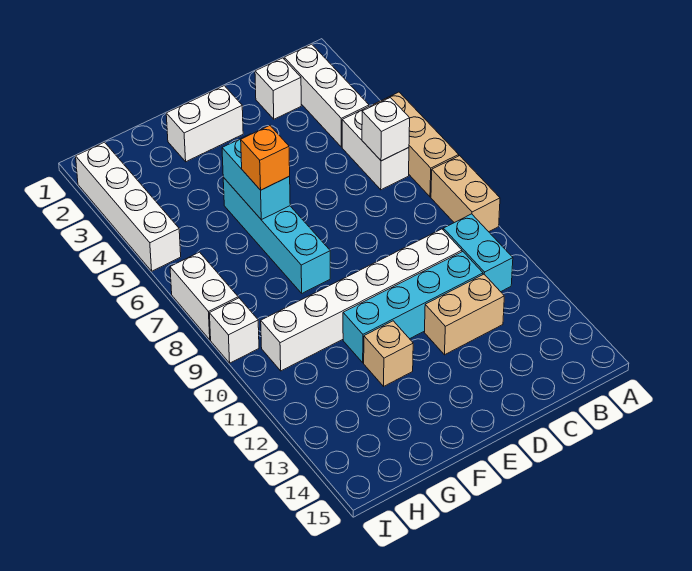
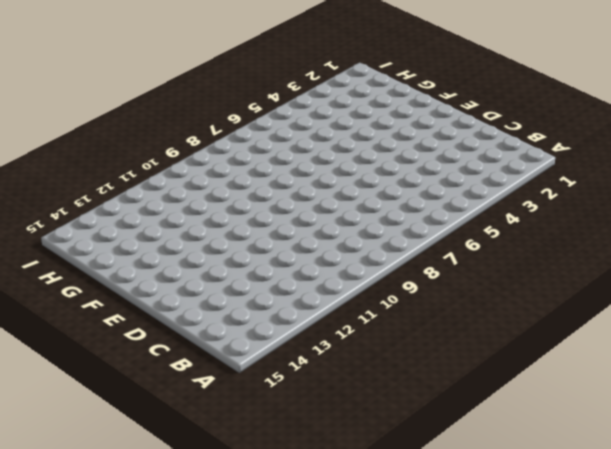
none -> tan 1x3 brick [372,92,459,197]
none -> tan 1x2 brick [431,156,500,232]
none -> white 1x3 brick [284,44,369,147]

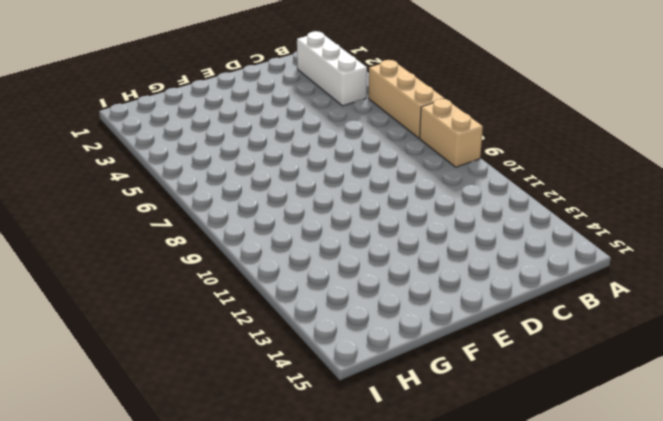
none -> white 1x2 brick [342,106,409,190]
none -> cyan 1x2 brick [443,214,513,292]
none -> white 1x1 brick [255,58,301,119]

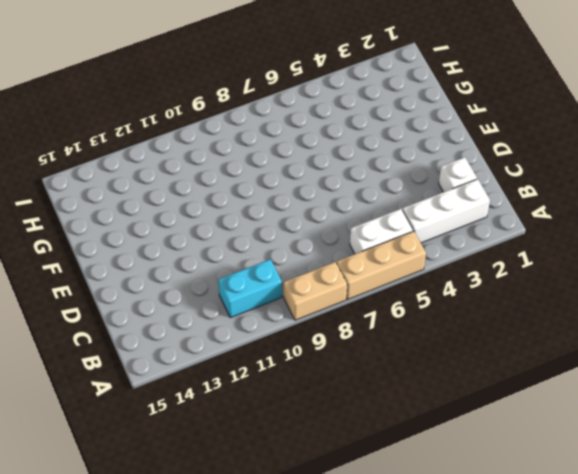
none -> white 1x6 brick [261,229,462,371]
none -> cyan 1x4 brick [343,252,483,363]
none -> tan 1x2 brick [424,274,504,355]

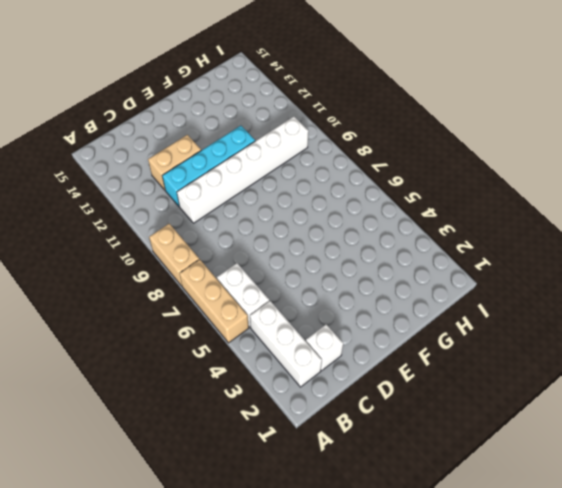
none -> cyan 1x2 brick [443,214,513,292]
none -> white 1x2 brick [166,86,243,162]
none -> cyan 1x4 brick [223,177,330,293]

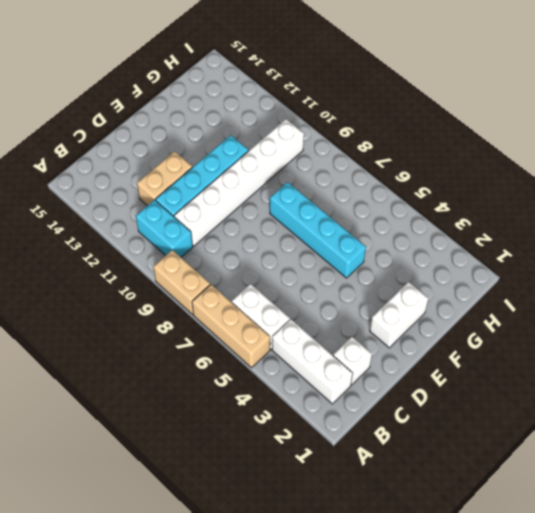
none -> tan 1x1 brick [364,321,413,386]
none -> white 1x4 brick [76,142,181,271]
none -> white 1x2 brick [170,252,238,340]

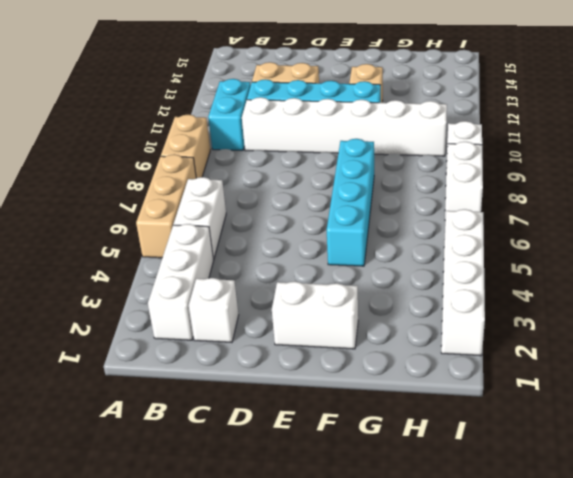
none -> white 1x1 brick [362,98,410,161]
none -> cyan 1x2 brick [222,134,290,220]
none -> orange 1x1 brick [241,126,290,190]

